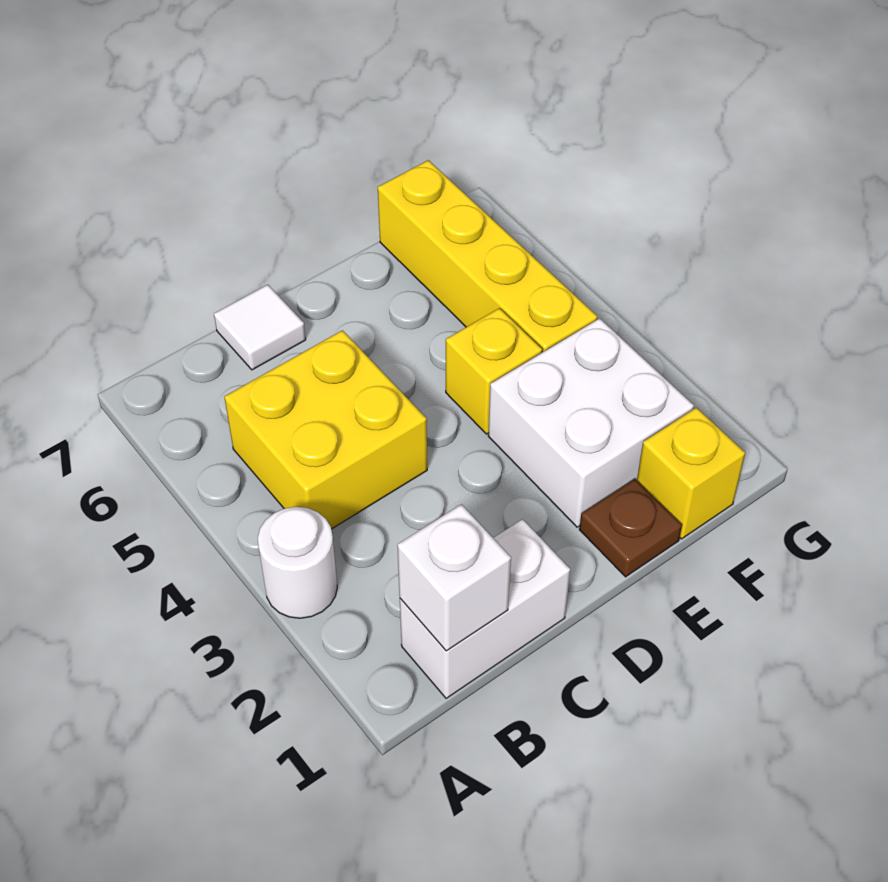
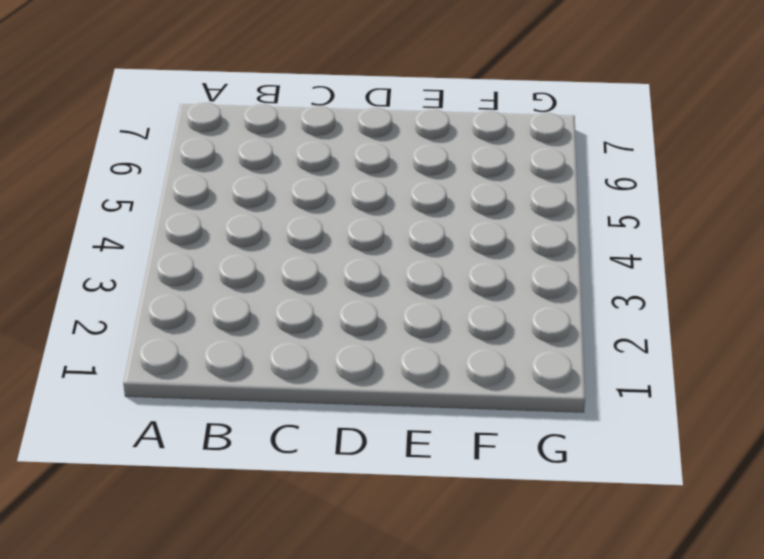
none -> white 1x1 round brick [258,507,337,618]
none -> white 1x2 brick [400,519,570,698]

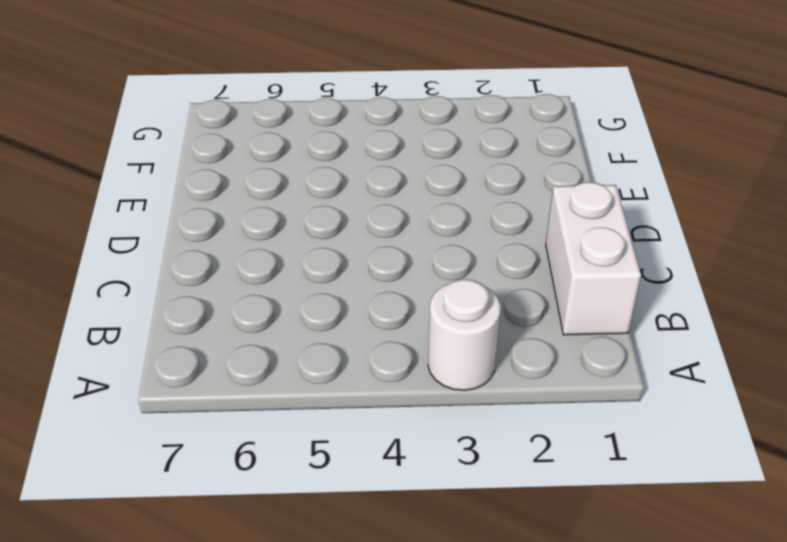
none -> yellow 2x2 brick [224,330,427,529]
none -> white 1x1 tile [214,285,306,370]

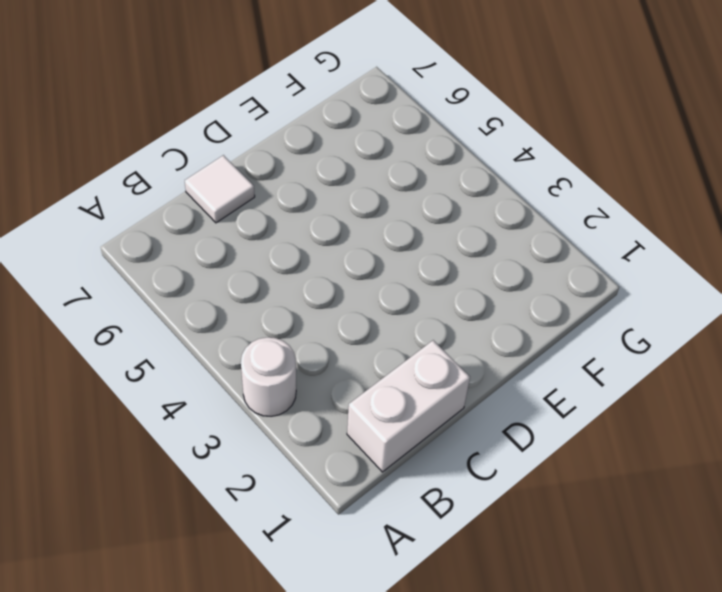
none -> yellow 2x2 brick [224,330,427,529]
none -> brown 1x1 plate [579,479,682,577]

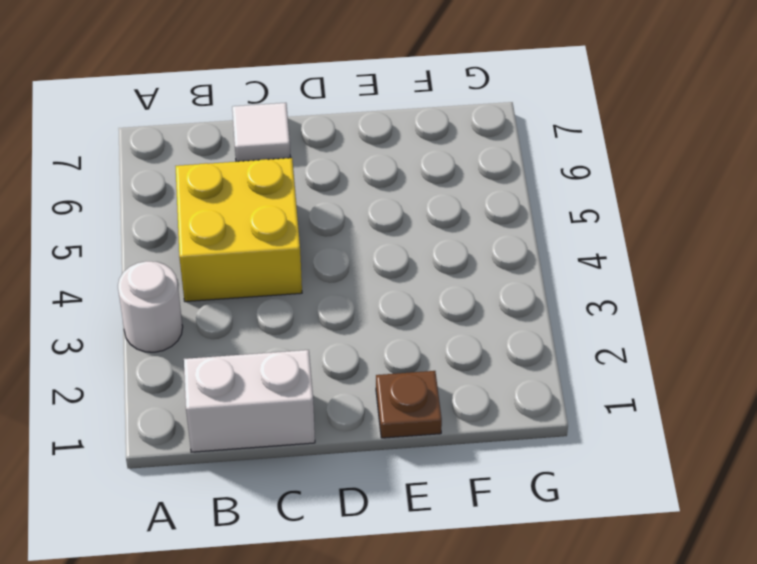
none -> white 2x2 brick [488,318,694,527]
none -> yellow 1x1 brick [446,308,542,434]

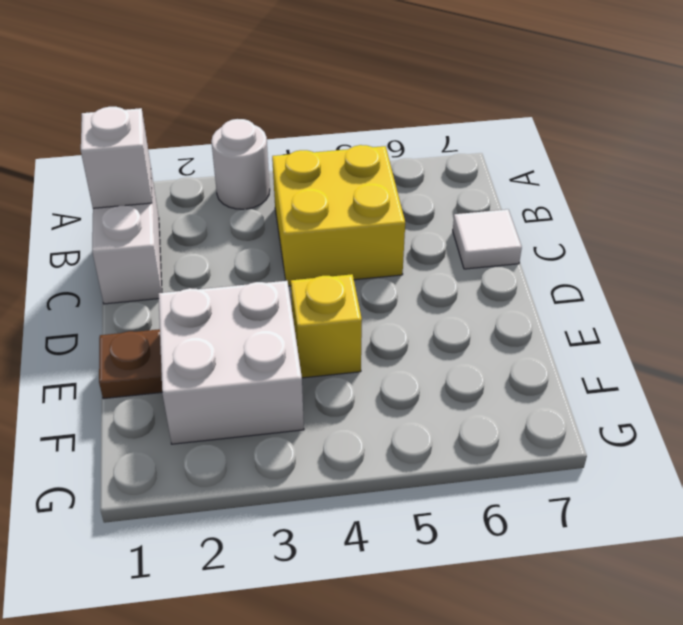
none -> yellow 1x1 brick [637,408,745,539]
none -> yellow 1x4 brick [378,160,597,352]

